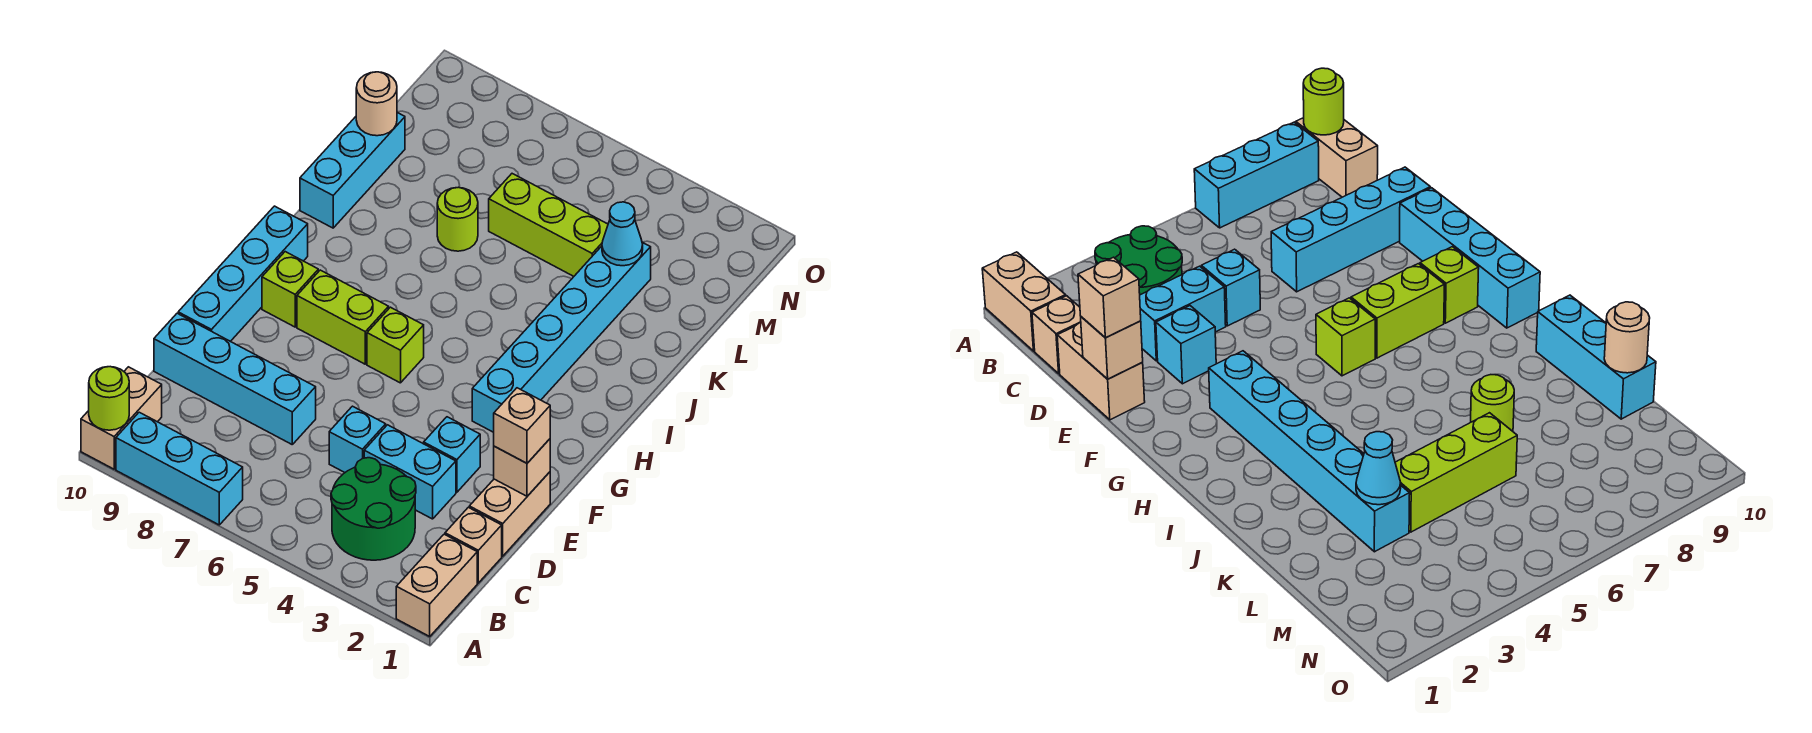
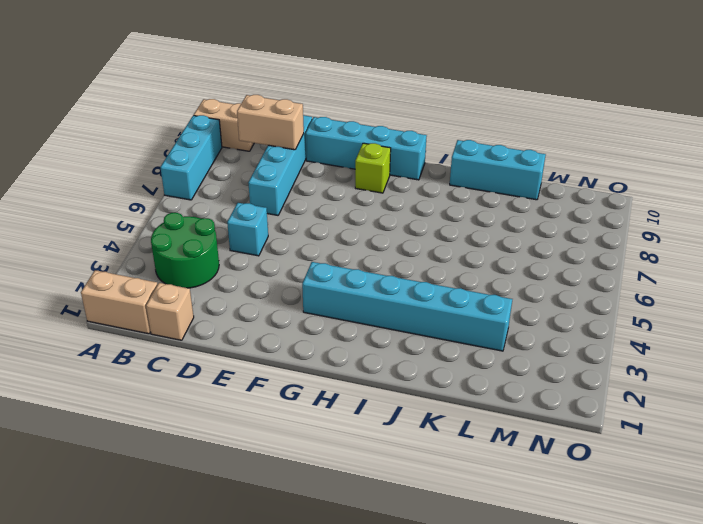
tan 1x2 brick [237,95,304,150] -> tan 1x2 brick moved to [469,472,550,556]
none -> cyan 1x2 brick [364,425,456,519]
none -> cyan 1x1 brick [424,417,480,492]
none -> lime 1x1 brick [367,307,424,383]

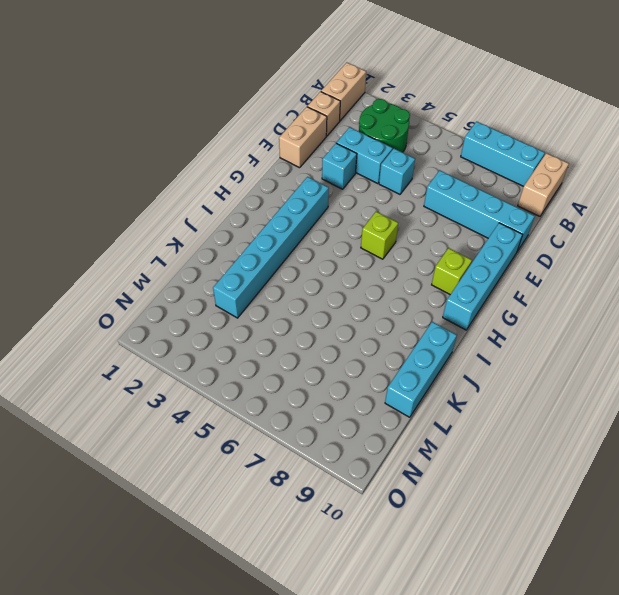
none -> lime 1x2 brick [297,270,389,364]
none -> lime 1x1 round brick [437,187,478,251]
none -> lime 1x3 brick [489,174,608,276]

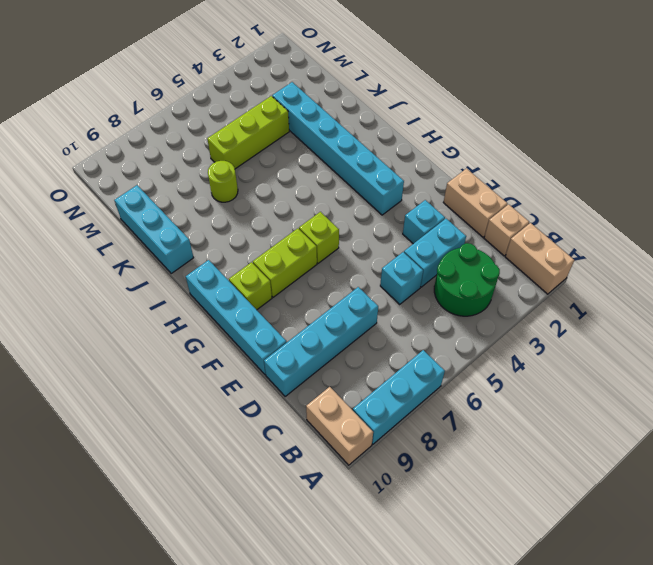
none -> lime 1x1 round brick [89,367,129,430]
none -> tan 1x1 brick [494,439,550,496]
none -> cyan 1x1 cone [602,202,643,266]

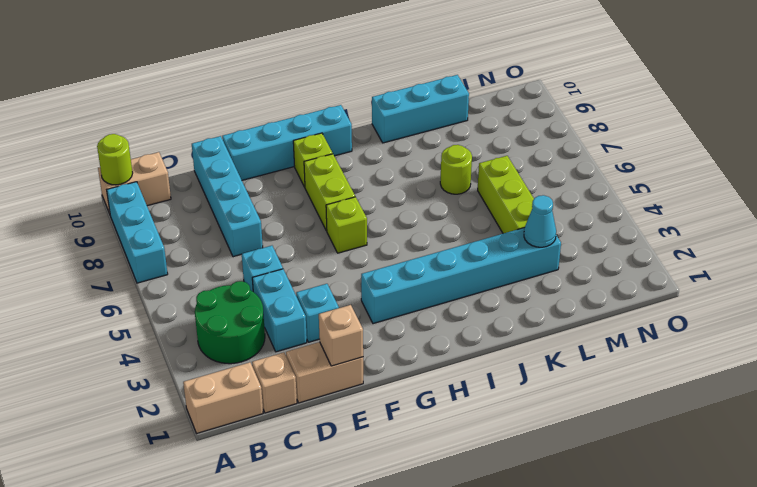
none -> tan 1x1 round brick [356,72,397,136]
none -> tan 1x1 brick [494,388,550,463]

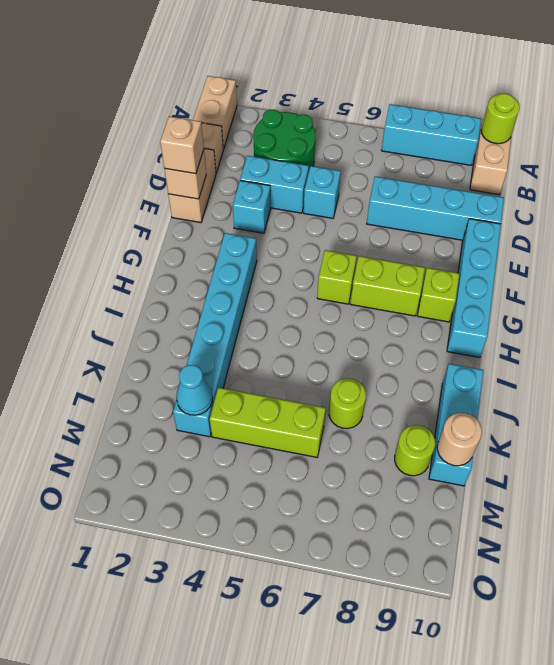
lime 1x1 round brick [395,425,435,476] -> none

